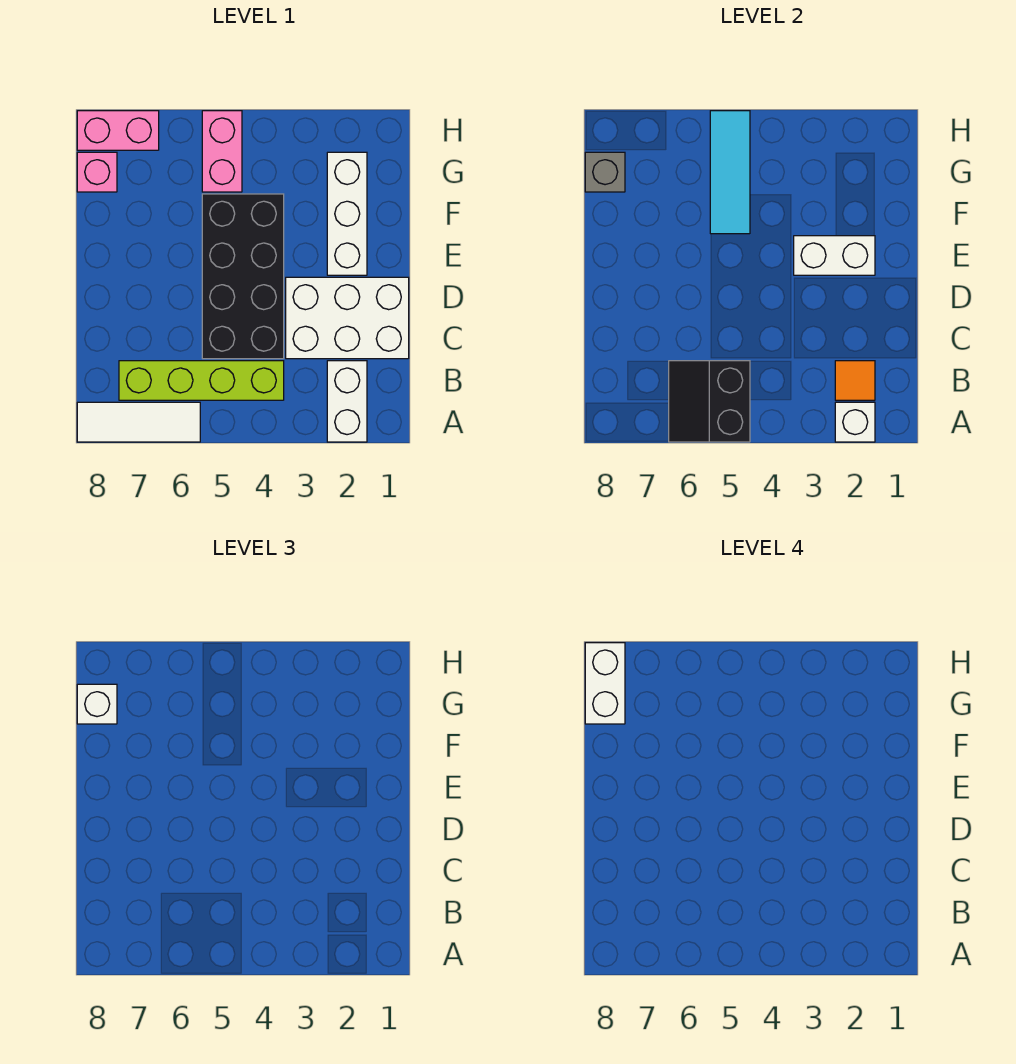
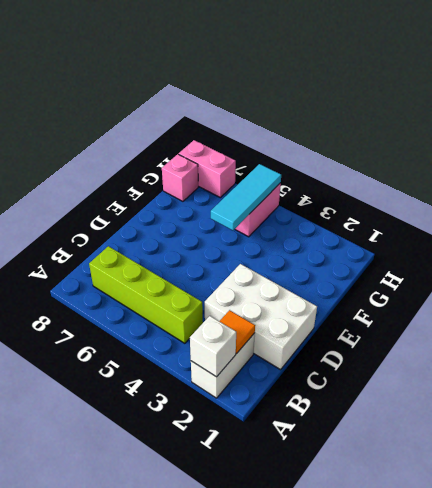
none -> white 1x3 tile [77,402,200,442]
none -> black 2x4 brick [202,194,284,359]
none -> white 1x3 brick [327,152,367,275]

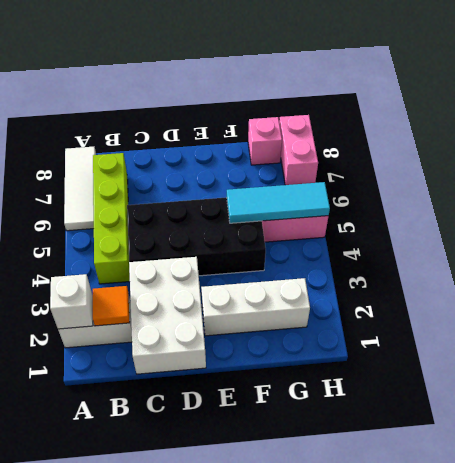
none -> black 2x2 slope [669,361,750,442]
none -> white 1x2 brick [794,236,875,275]
none -> grey 1x1 brick [585,152,625,192]

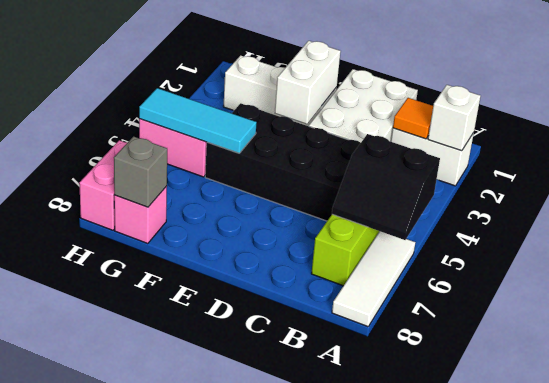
none -> white 1x1 brick [77,684,117,724]
none -> white 1x2 brick [585,643,625,724]

